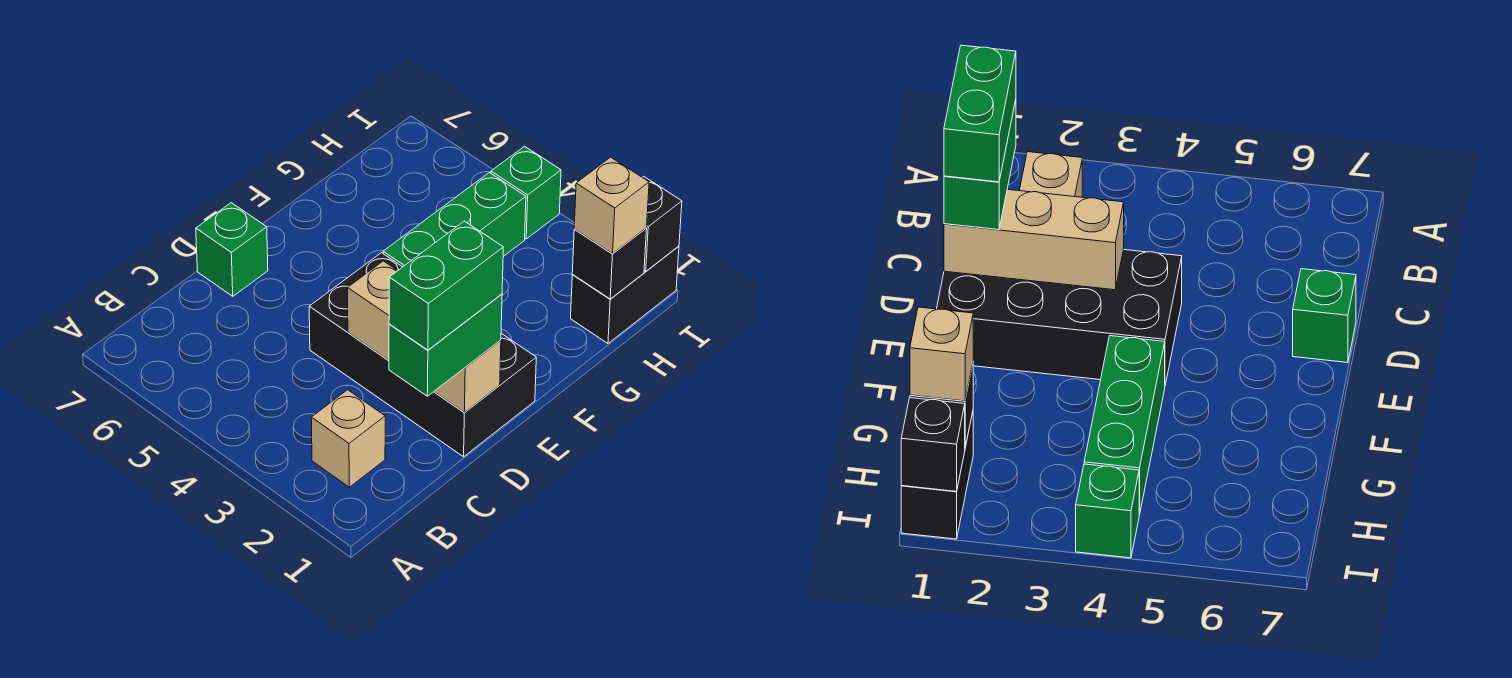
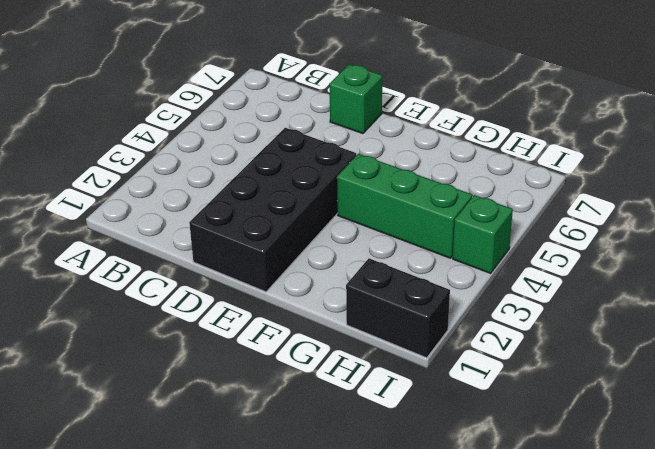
none -> tan 1x1 brick [311,390,385,487]
none -> tan 1x3 brick [348,261,501,412]
none -> black 1x1 brick [572,228,647,299]

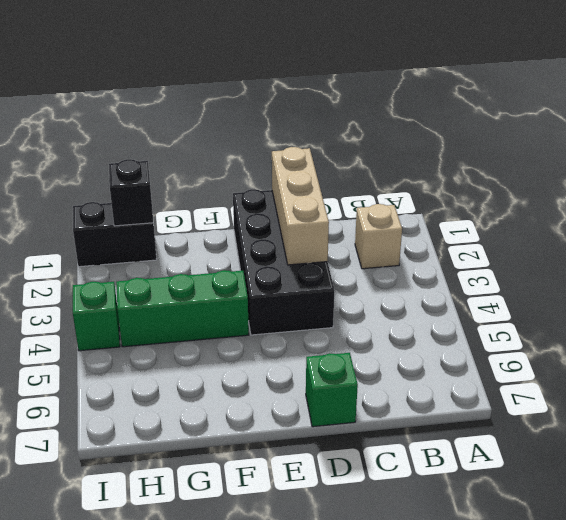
none -> black 1x1 brick [643,177,682,271]
none -> green 1x2 brick [389,294,502,396]
none -> tan 1x1 brick [574,157,649,254]

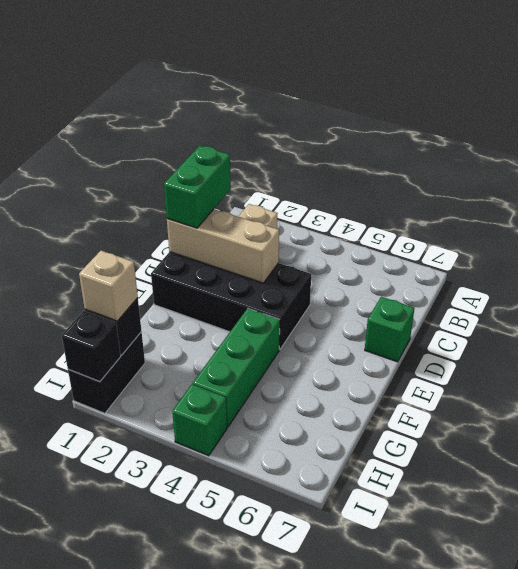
none -> green 1x2 brick [389,221,503,350]

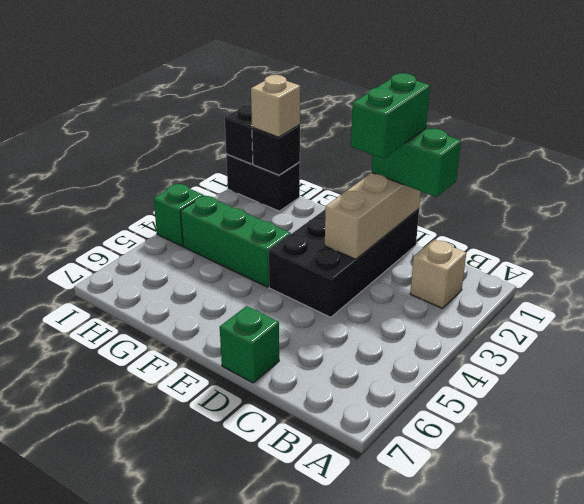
green 1x2 brick [351,73,430,158] -> green 1x2 brick turned to [389,221,503,350]

